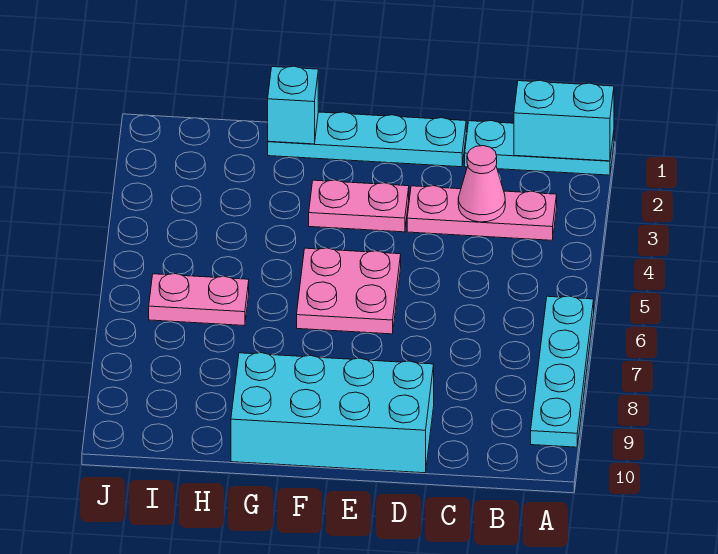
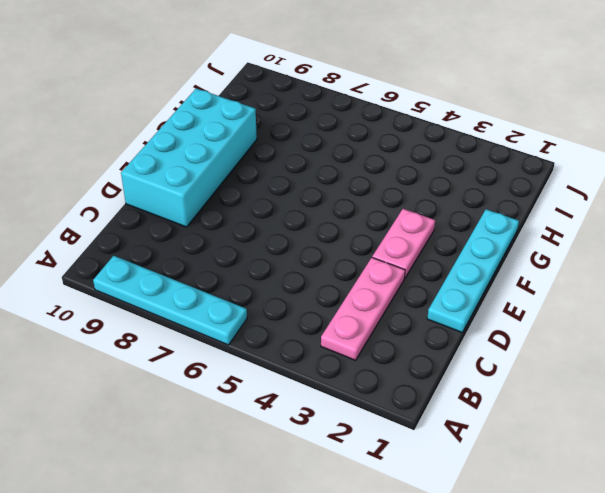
none -> cyan 1x3 plate [465,121,614,175]
none -> pink 2x2 plate [297,248,401,334]

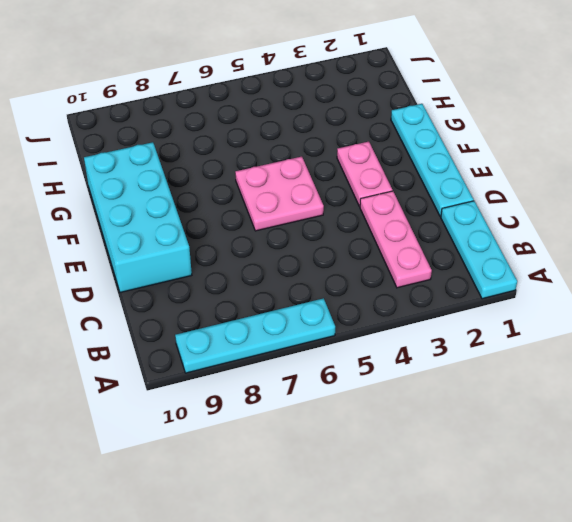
none -> pink 1x2 plate [149,274,249,326]
none -> cyan 1x2 brick [514,80,614,161]

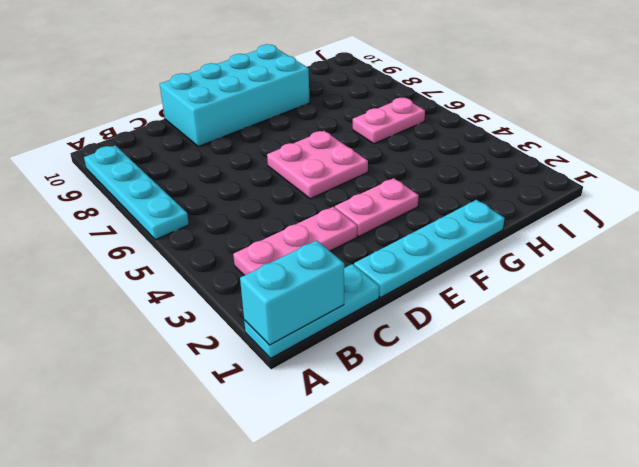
none -> pink 1x1 cone [458,146,505,222]
none -> cyan 1x1 brick [268,66,318,144]

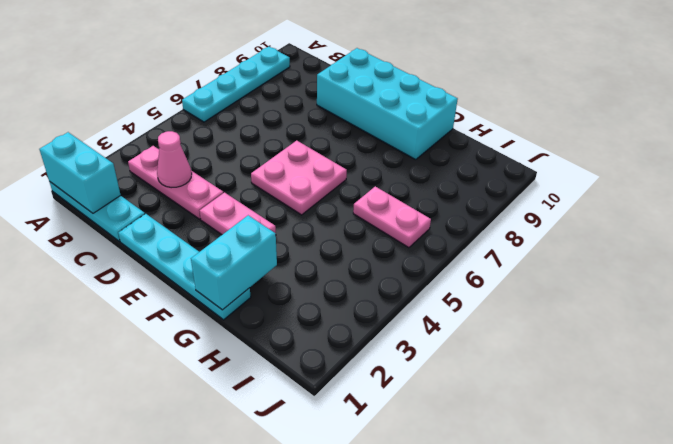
cyan 1x2 brick [191,215,277,310] -> cyan 1x1 brick [268,66,318,144]

